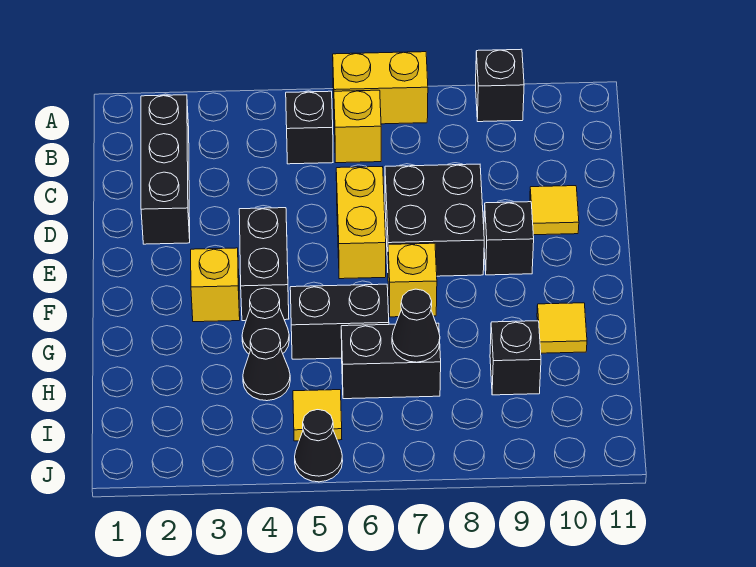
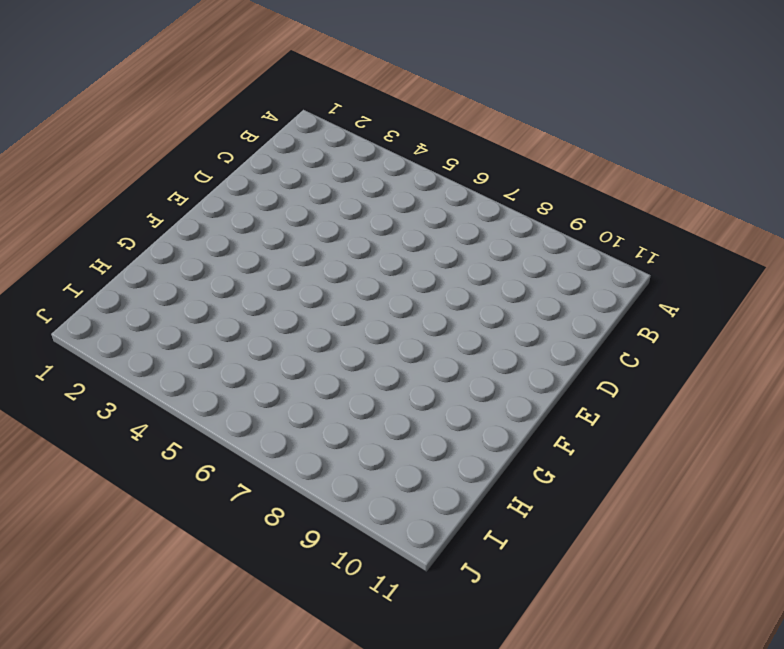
none -> yellow 1x2 brick [333,52,428,124]
none -> black 1x1 brick [476,49,524,122]
none -> black 1x3 brick [141,95,190,244]

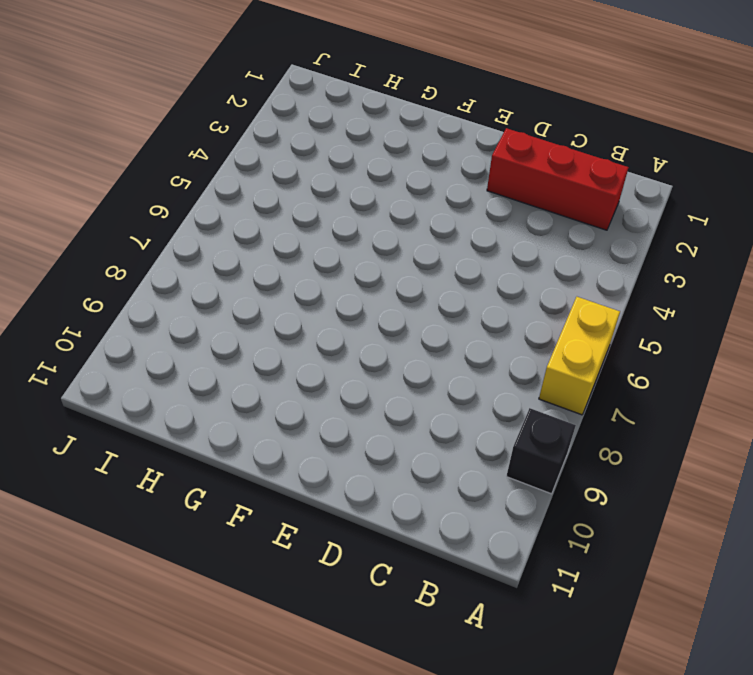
red 1x3 brick [487,128,629,230] -> black 1x3 brick [141,95,190,244]
none -> black 1x1 brick [286,91,333,164]
none -> yellow 1x1 brick [334,90,381,163]
none -> yellow 1x2 brick [336,167,386,279]

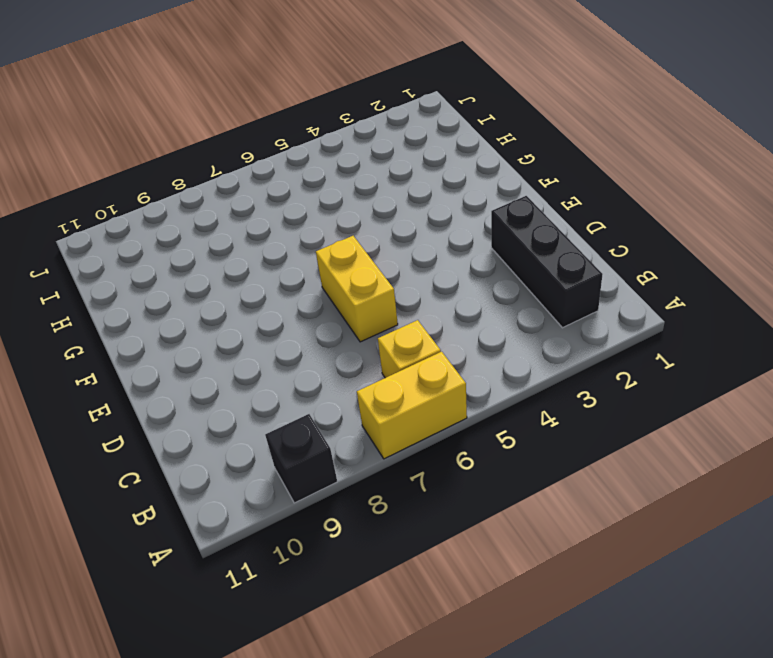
none -> black 1x1 brick [286,91,333,164]
none -> black 2x2 brick [385,164,484,276]
none -> yellow 1x1 tile [530,186,579,235]

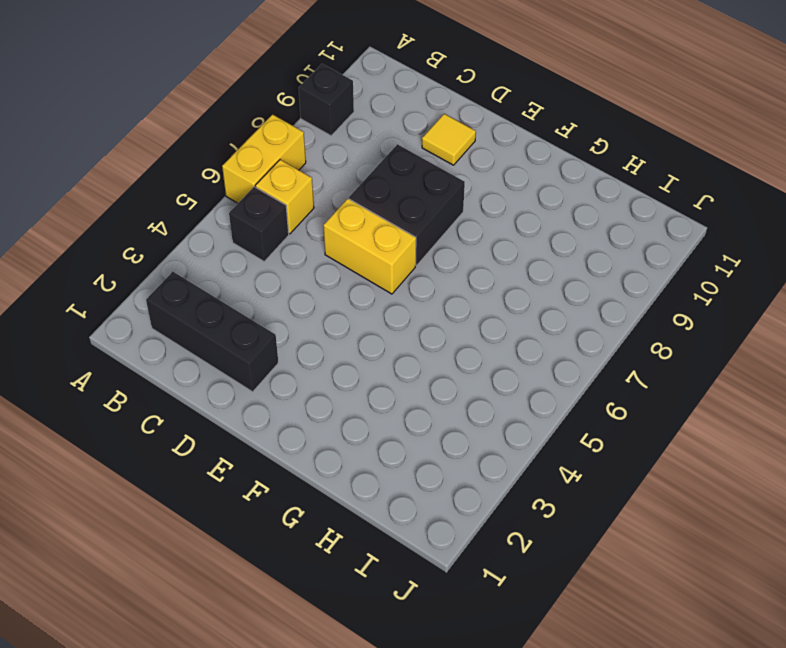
none -> black 1x2 brick [239,208,289,321]
none -> black 1x1 brick [484,202,534,275]
none -> yellow 1x1 brick [191,248,240,322]

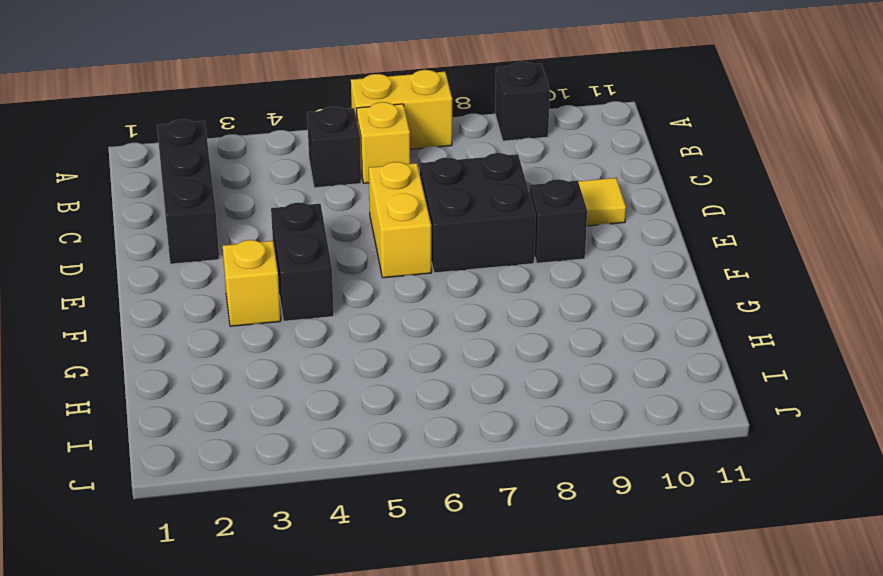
none -> yellow 1x1 brick [388,243,437,317]
none -> black 1x1 cone [242,288,289,354]
none -> black 1x2 brick [290,284,389,359]

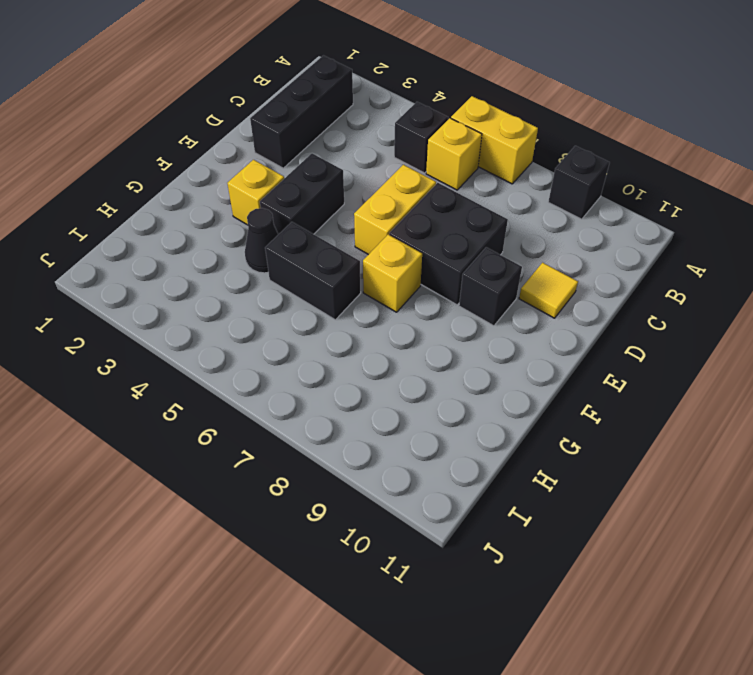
none -> yellow 1x1 tile [537,303,587,353]
none -> black 1x1 cone [243,329,290,401]
none -> black 1x2 brick [341,323,441,399]

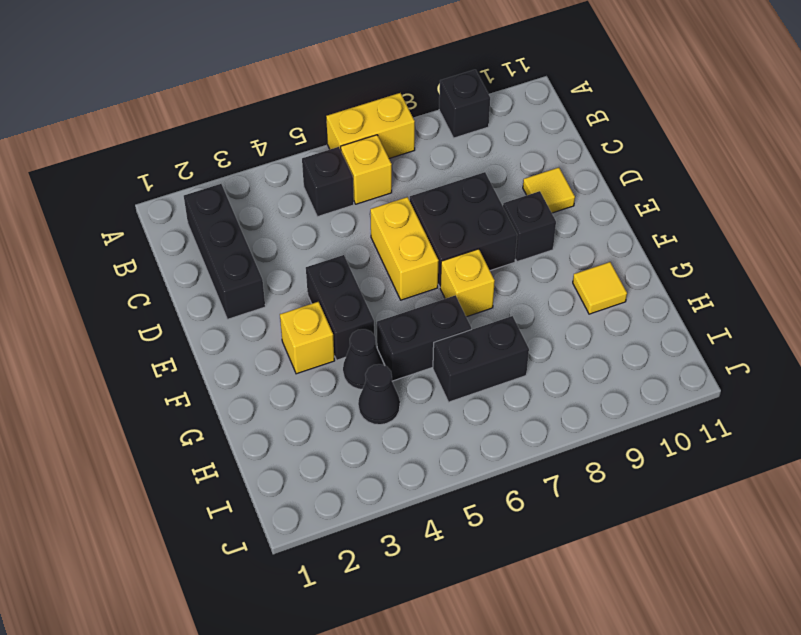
none -> black 1x1 brick [490,321,541,395]
none -> yellow 1x1 tile [293,390,342,441]
none -> black 1x1 cone [295,410,343,482]

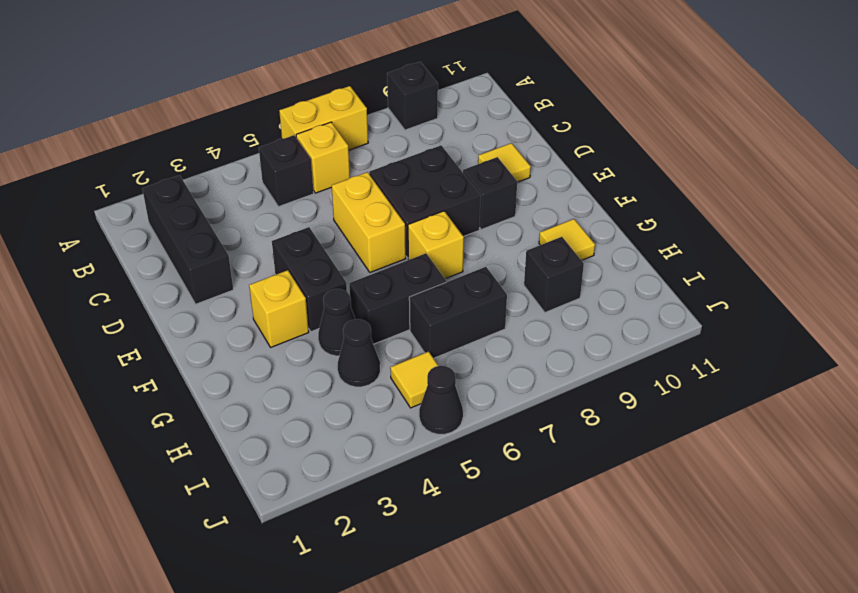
none -> black 1x1 cone [392,289,440,362]

